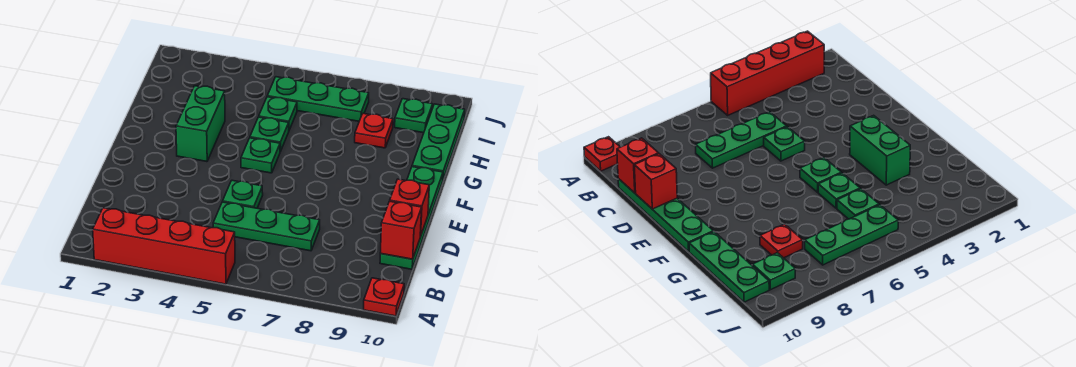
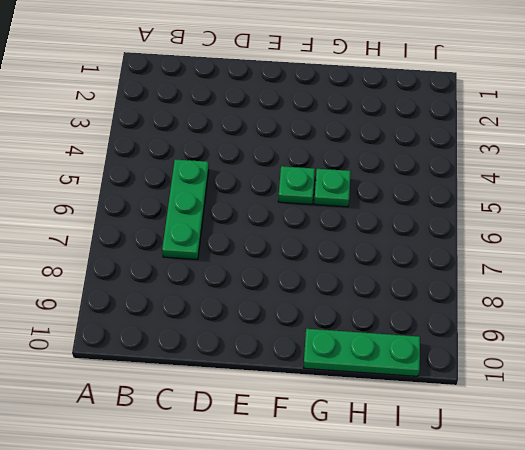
none -> red 1x4 brick [93,208,235,284]
none -> red 1x1 plate [364,278,404,316]
none -> green 1x4 plate [380,167,443,269]

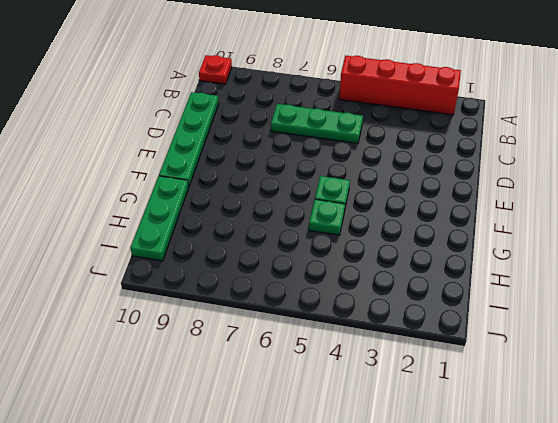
none -> green 1x1 plate [223,180,263,208]
none -> green 1x2 brick [176,86,225,162]
none -> green 1x1 plate [259,97,297,130]

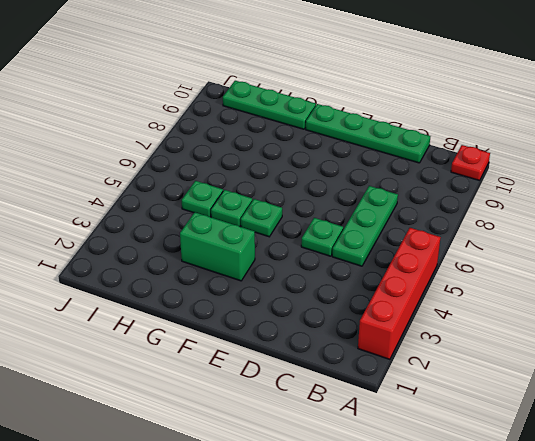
none -> red 1x1 plate [355,113,393,148]
none -> green 1x3 plate [267,77,369,121]
none -> green 1x1 plate [395,99,433,133]

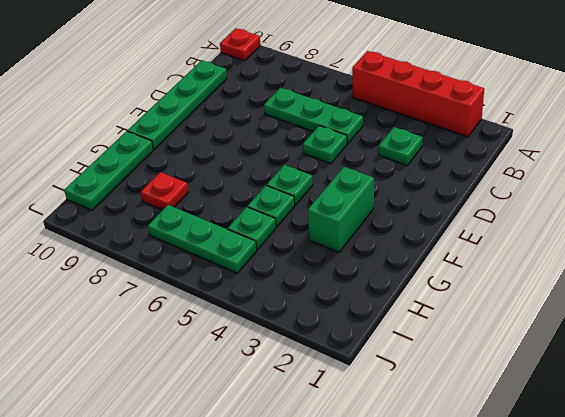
green 1x1 plate [379,127,423,165] -> green 1x1 plate moved to [395,99,433,133]
none -> red 1x1 brick [380,201,422,259]
none -> red 1x1 brick [390,179,429,236]

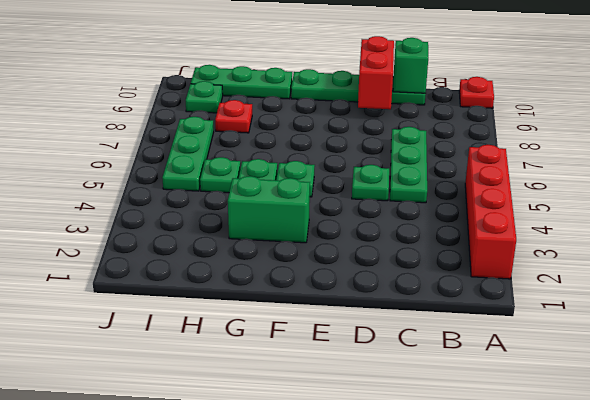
green 1x1 brick [393,38,428,93] -> red 1x1 brick [380,201,422,259]
red 1x2 brick [358,36,394,109] -> red 1x1 brick [390,179,429,236]

